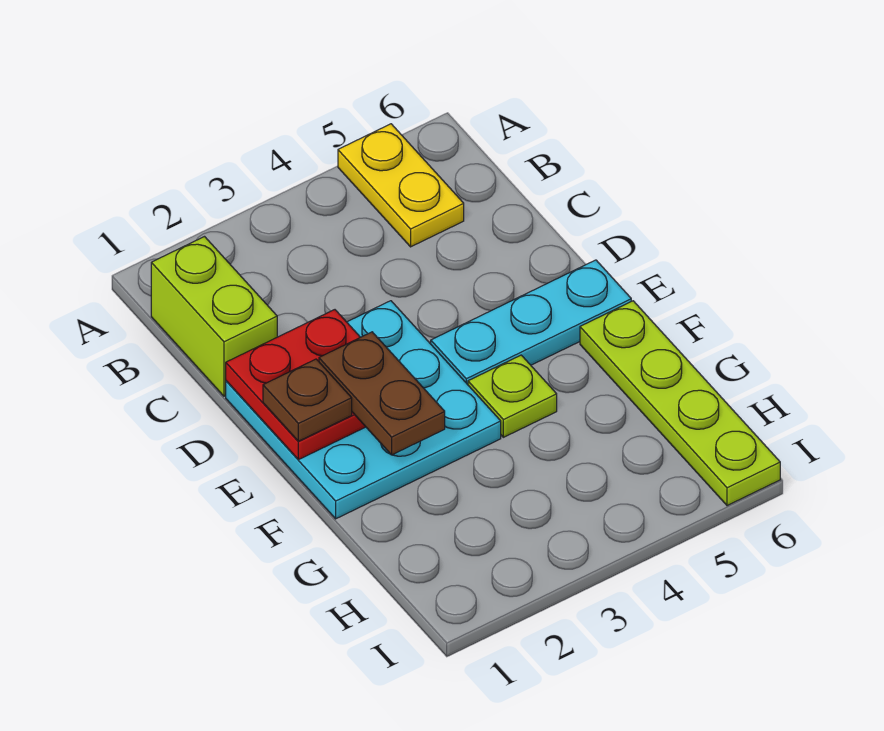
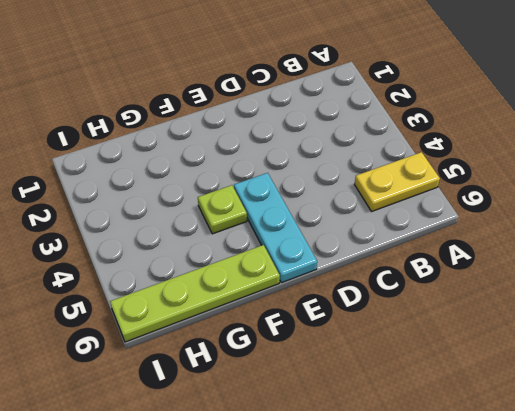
none -> lime 1x2 brick [151,237,277,396]
none -> cyan 3x3 plate [226,301,501,519]

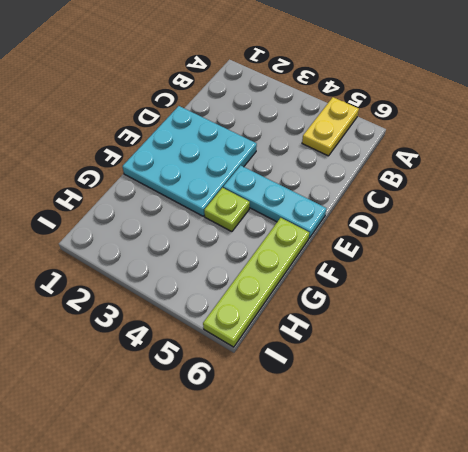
none -> lime 1x2 brick [151,237,277,396]
none -> red 2x2 plate [226,310,365,460]

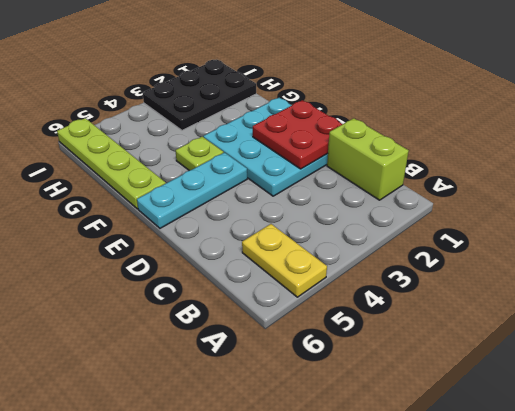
black 2x3 plate [143,60,256,130] -> none
none -> brown 1x1 plate [263,359,352,441]
none -> brown 1x2 plate [319,332,445,455]

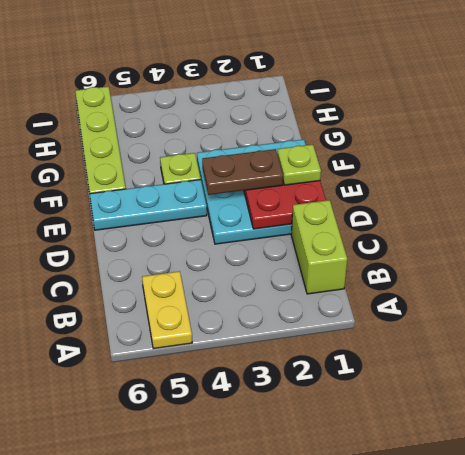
lime 1x1 plate [277,145,321,185] -> brown 1x1 plate [263,359,352,441]
brown 1x2 plate [202,149,283,195] -> brown 1x2 plate turned to [319,332,445,455]

